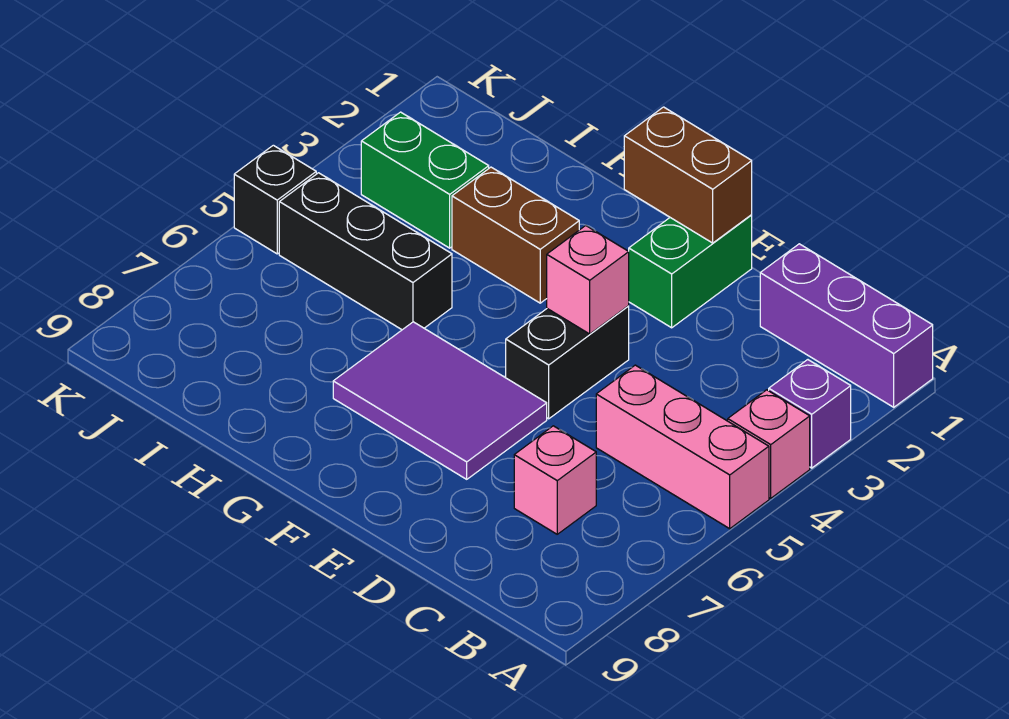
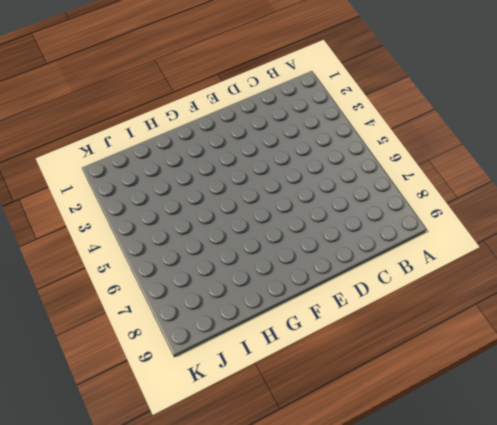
none -> purple 1x3 brick [760,244,933,407]
none -> purple 1x1 brick [769,360,851,468]
none -> pink 1x1 brick [728,390,810,498]

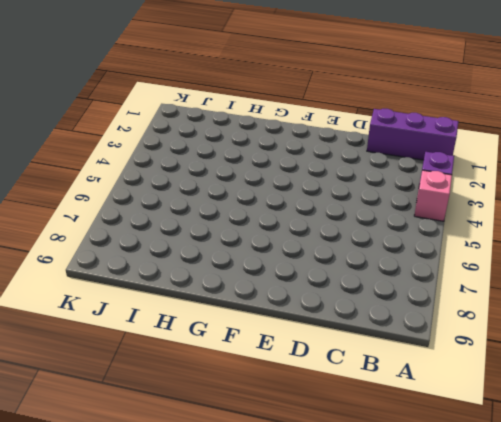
none -> pink 1x3 brick [596,365,769,529]
none -> pink 1x1 brick [514,426,596,534]
none -> green 1x2 brick [629,215,752,328]

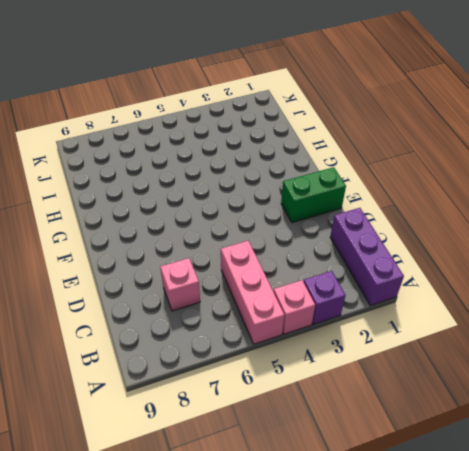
none -> black 1x2 brick [506,306,629,419]
none -> purple 2x3 tile [333,322,547,479]
none -> brown 1x2 brick [452,167,579,303]

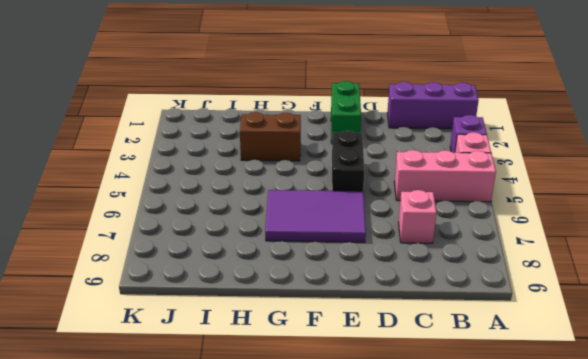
none -> black 1x3 brick [279,173,452,330]
none -> green 1x2 brick [361,112,489,248]
none -> black 1x1 brick [234,145,316,254]

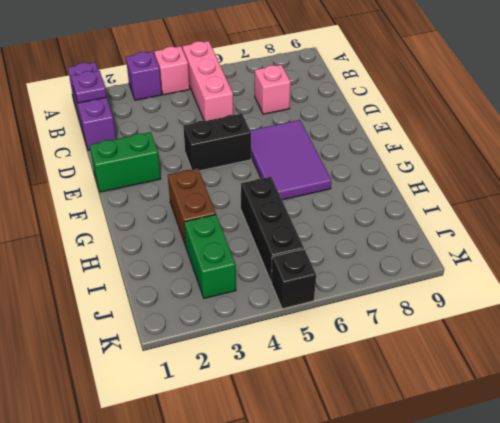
purple 1x1 plate [71,71,107,103] -> none
none -> brown 1x2 brick [624,107,752,243]
none -> pink 1x1 brick [547,226,629,334]

